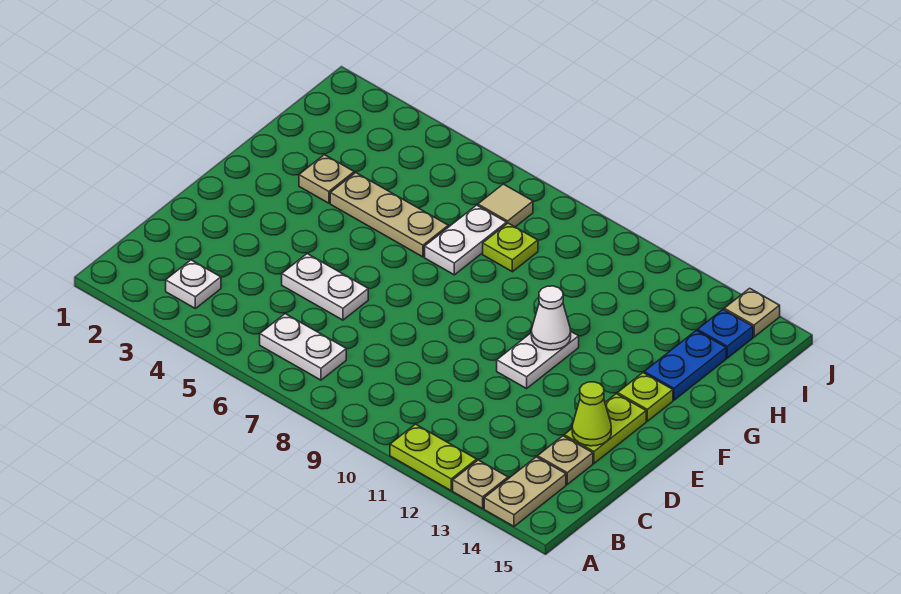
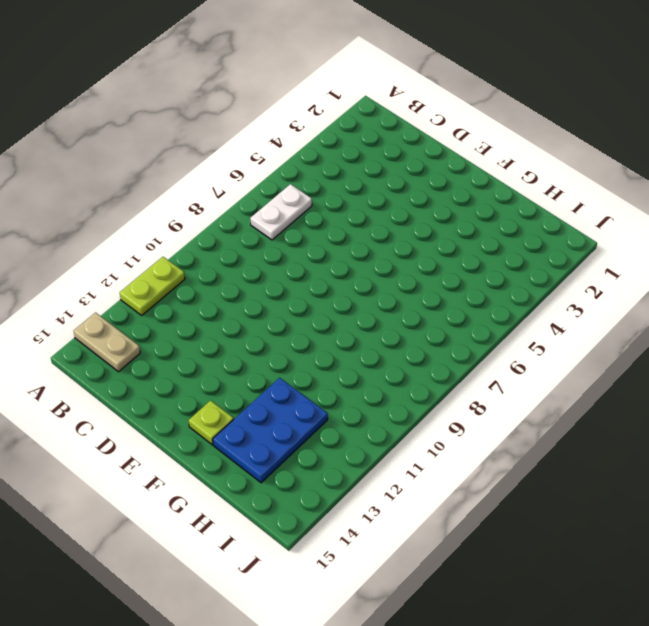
blue 2x3 plate [213,378,328,483] -> blue 1x2 plate [644,330,726,400]
none -> tan 1x1 plate [453,460,508,509]
none -> white 1x1 plate [166,260,221,308]
none -> tan 1x1 plate [538,436,593,484]

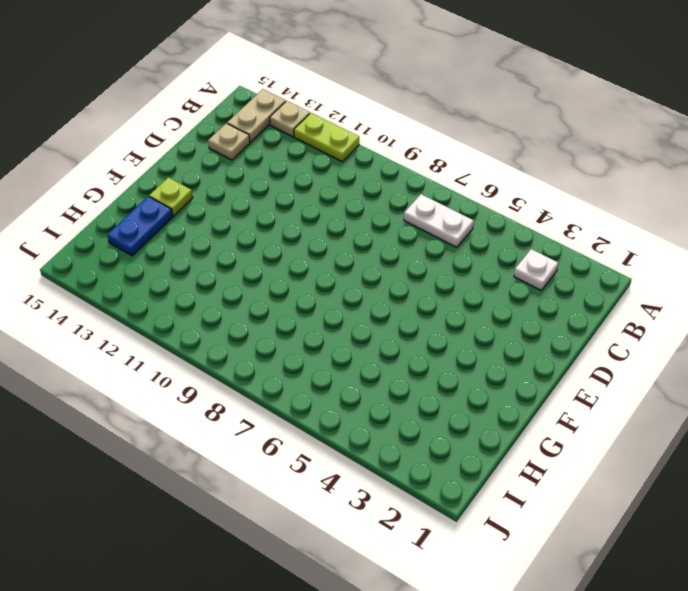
none -> white 1x2 plate [282,254,368,320]
none -> lime 1x2 plate [564,394,646,463]
none -> white 1x2 plate [497,332,579,389]

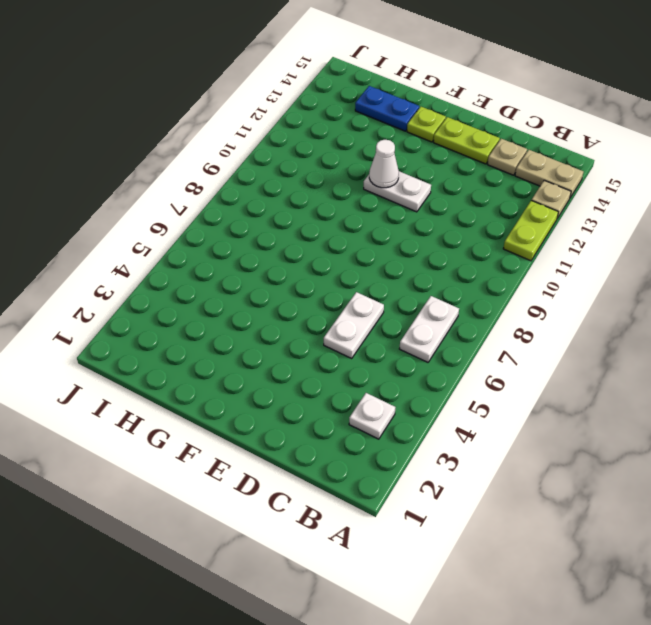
none -> tan 1x1 plate [299,155,354,203]
none -> tan 1x3 plate [330,173,448,257]
none -> white 1x2 plate [425,205,506,275]

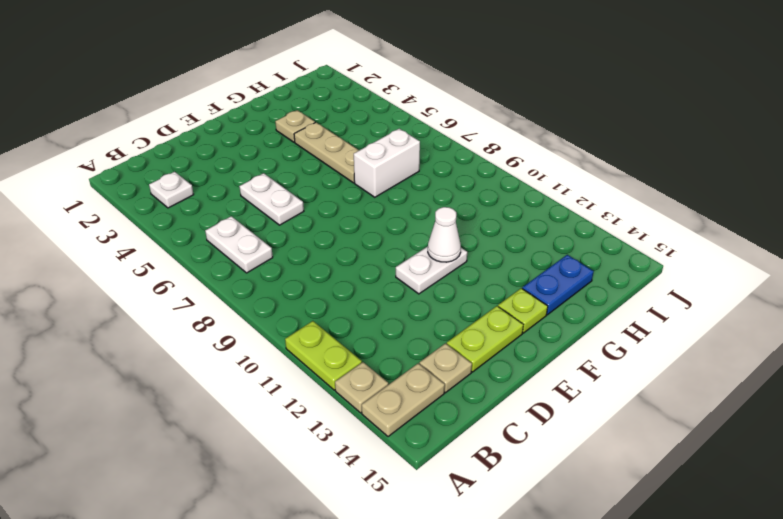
white 1x2 brick [354,129,420,197] -> white 1x2 plate [425,205,506,275]
none -> lime 1x1 plate [483,223,538,272]
none -> tan 1x1 tile [478,184,533,227]
none -> blue 1x1 plate [698,310,753,358]

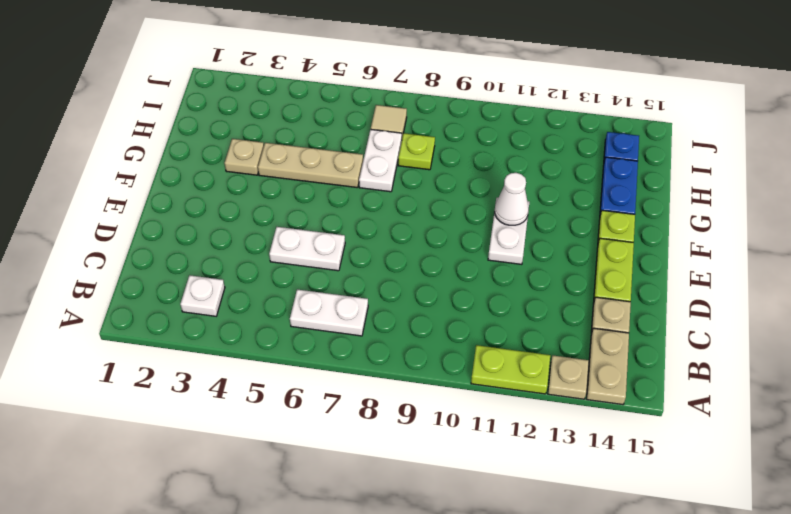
none -> tan 1x1 plate [724,288,780,337]
none -> lime 1x1 cone [572,382,611,446]

